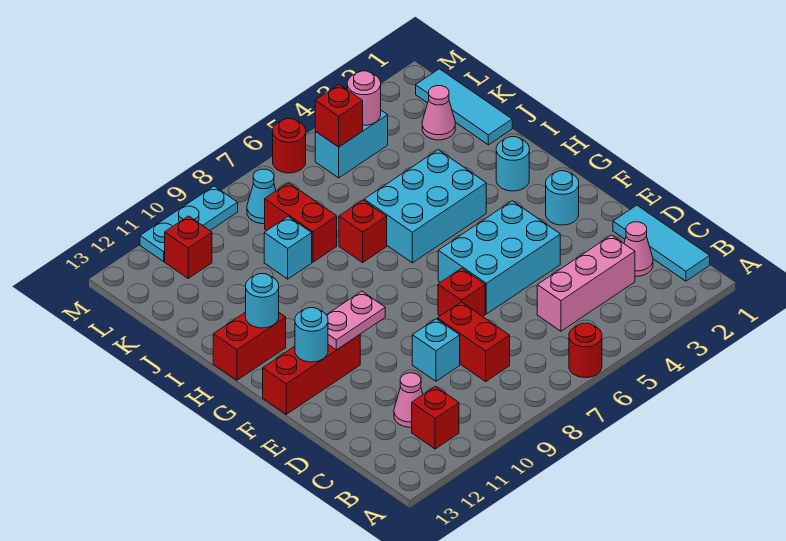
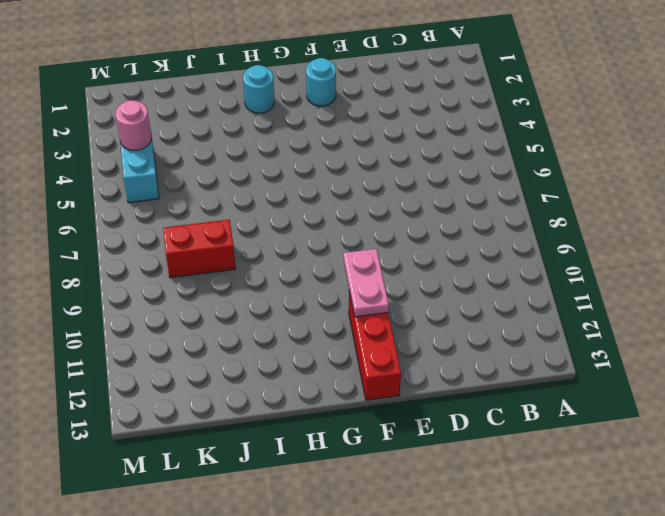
none -> red 1x1 round brick [569,323,602,378]
none -> cyan 1x3 tile [613,205,710,281]
none -> red 1x1 brick [412,387,459,449]
none -> pink 1x1 cone [624,222,653,276]

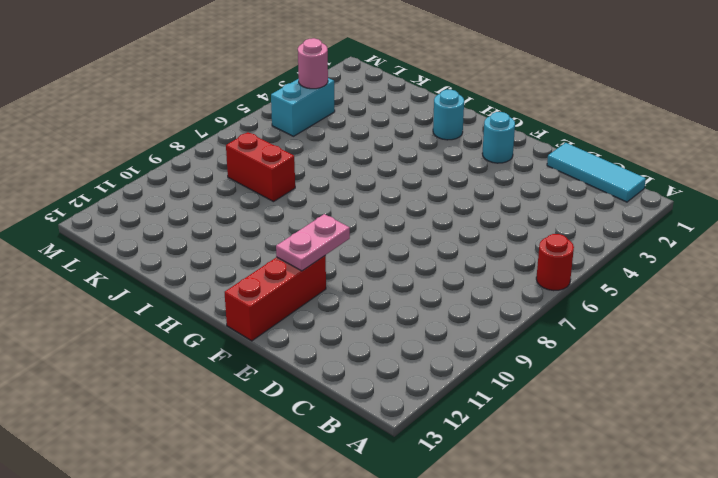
none -> red 1x1 brick [412,387,459,449]
none -> pink 1x1 cone [624,222,653,276]
none -> pink 1x3 brick [537,235,635,331]
none -> red 1x2 brick [437,302,510,381]

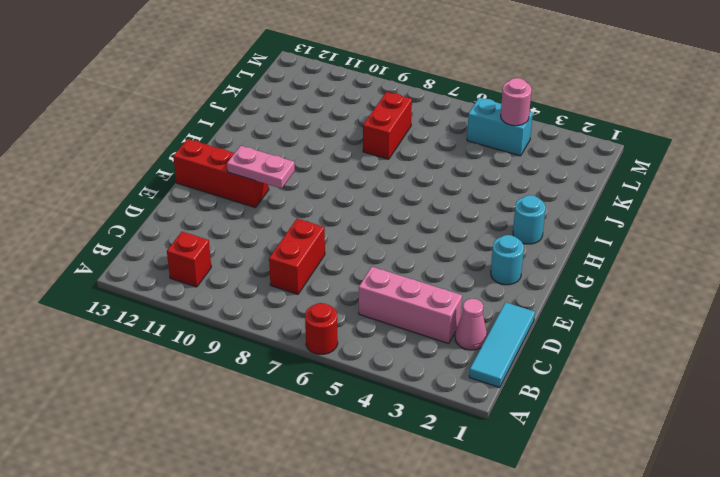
none -> pink 1x1 cone [394,373,423,427]
none -> cyan 1x1 brick [412,319,460,381]
none -> cyan 2x3 brick [438,201,560,314]
none -> red 1x1 brick [438,268,485,316]

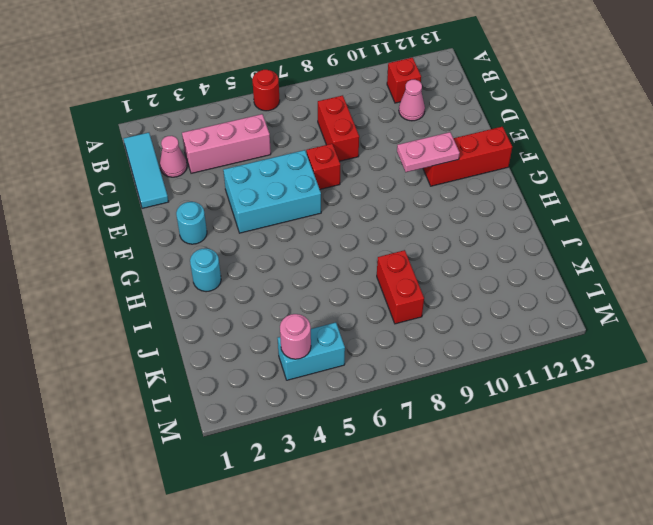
none -> cyan 1x1 brick [412,319,460,381]
none -> cyan 2x3 brick [364,150,486,263]
none -> red 1x2 brick [213,312,286,380]
none -> red 1x1 brick [339,200,387,262]

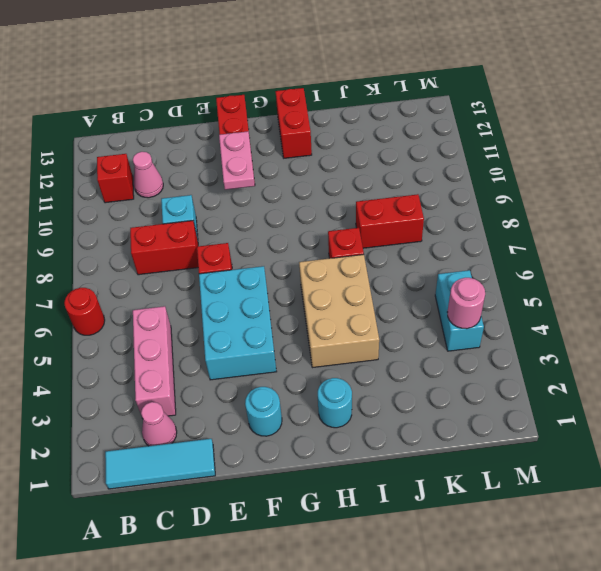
tan 2x3 brick [299,254,379,368] -> cyan 2x3 brick [364,150,486,263]
none -> cyan 1x3 tile [416,69,512,145]
none -> cyan 1x1 brick [264,217,312,279]
none -> pink 1x1 cone [422,86,455,140]
none -> cyan 1x1 cone [247,169,276,224]

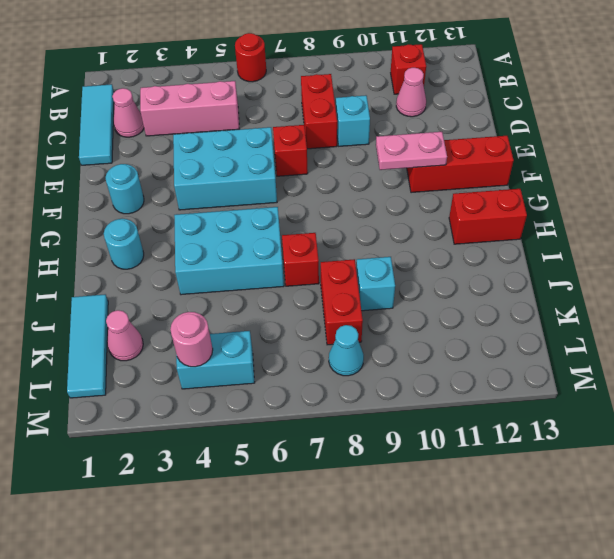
none -> red 1x1 brick [165,216,212,278]
none -> red 1x1 round brick [273,119,306,173]
none -> cyan 1x3 plate [140,186,238,261]
none -> cyan 1x1 round brick [295,308,328,362]

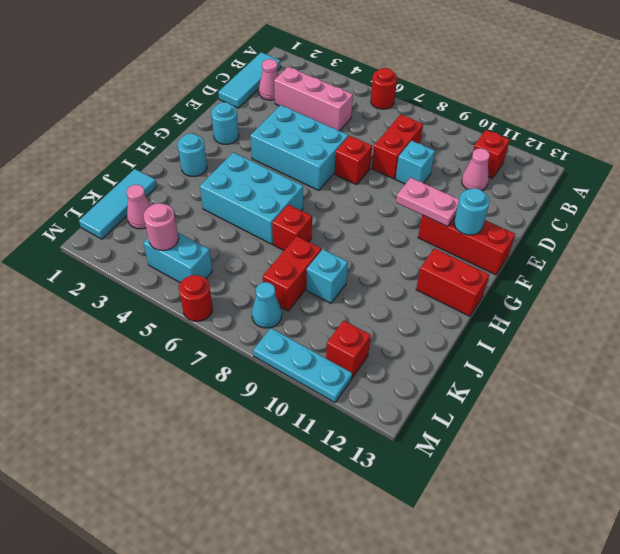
none -> cyan 1x1 round brick [246,274,279,328]
none -> red 1x1 brick [315,85,363,147]

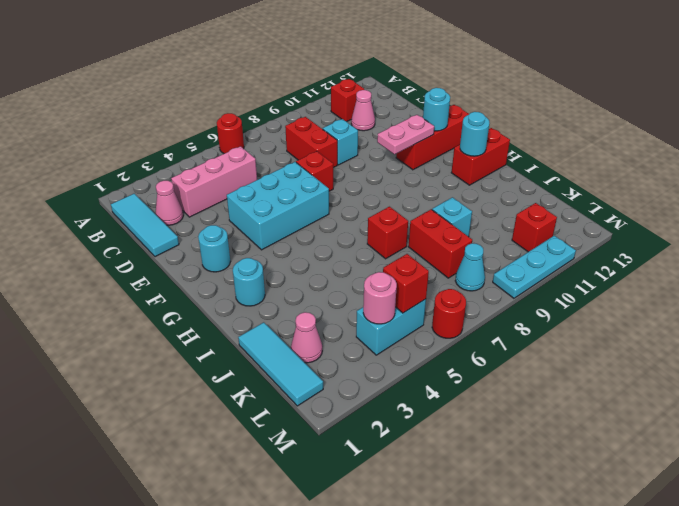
none -> cyan 2x3 brick [364,150,486,263]

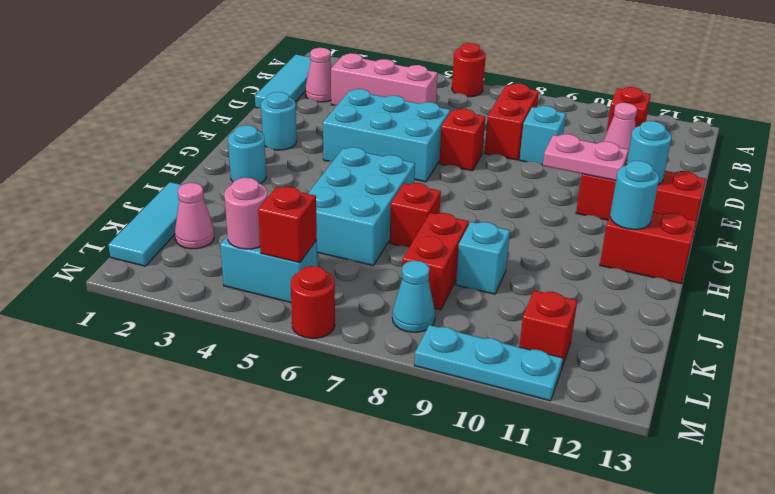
cyan 2x3 brick [308,147,415,266] -> cyan 2x3 brick turned to [364,150,486,263]

